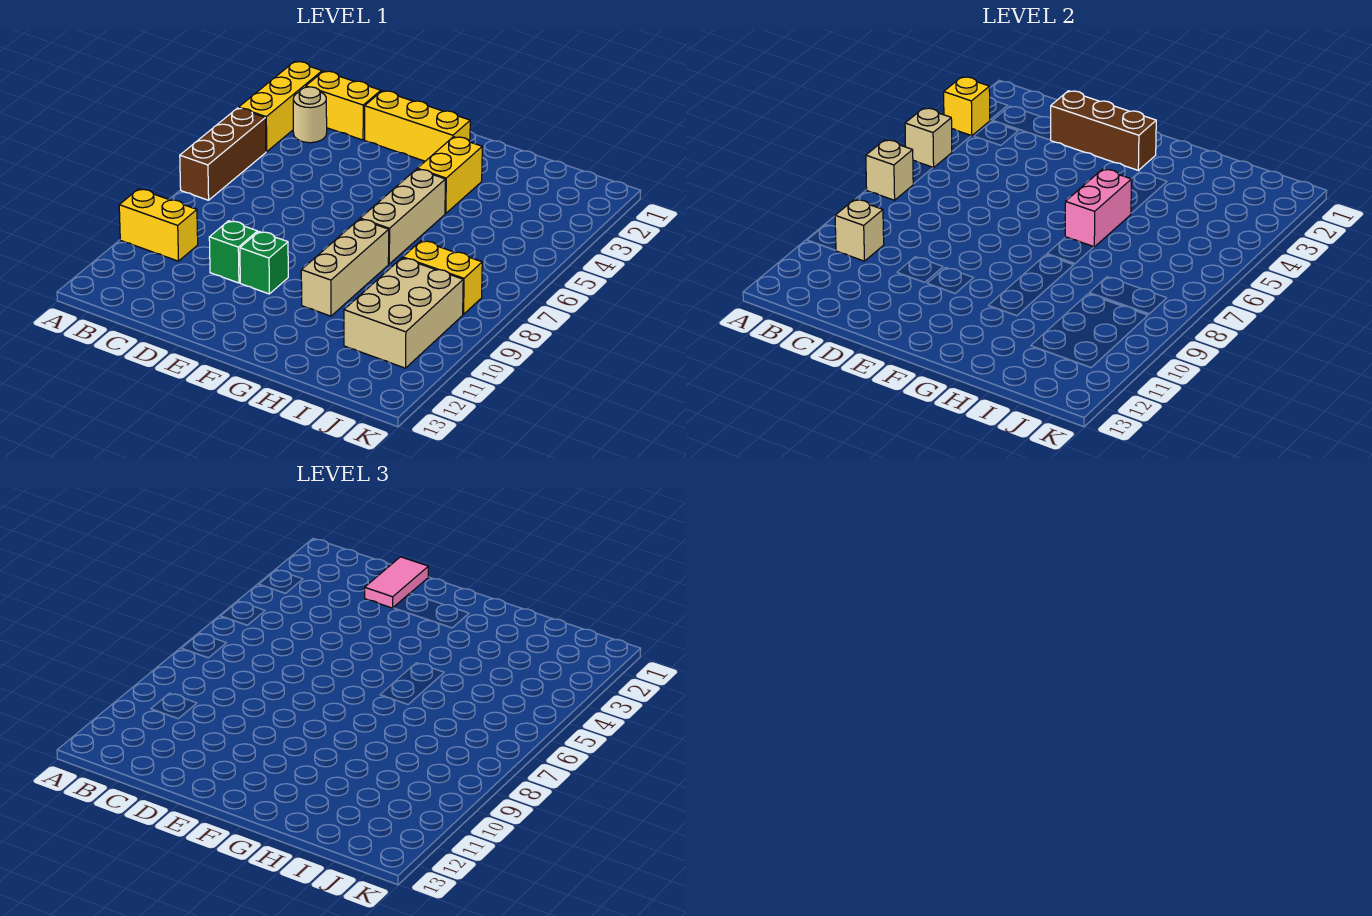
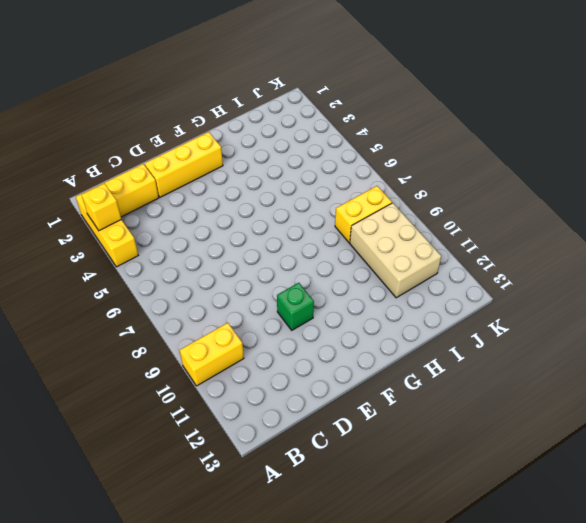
none -> brown 1x3 brick [180,108,266,200]
none -> tan 1x1 round brick [293,87,327,143]
none -> green 1x1 brick [209,221,258,283]

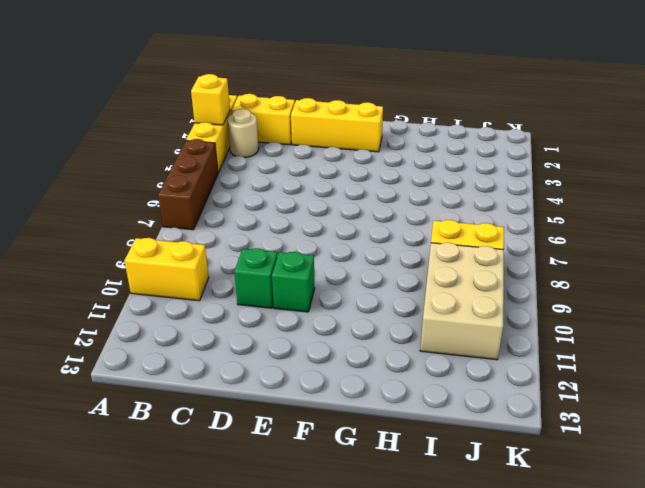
none -> yellow 1x2 brick [417,137,482,214]
none -> tan 1x3 brick [360,169,445,264]
none -> tan 1x3 brick [301,219,389,316]

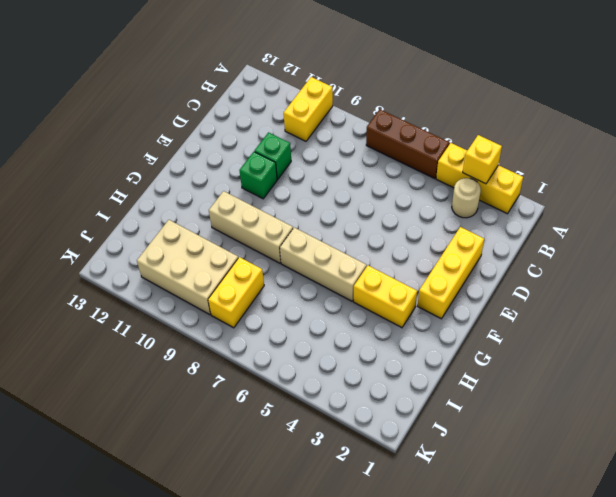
none -> yellow 1x2 brick [306,71,381,140]
none -> tan 1x1 brick [905,108,952,168]
none -> tan 1x1 brick [866,140,913,200]

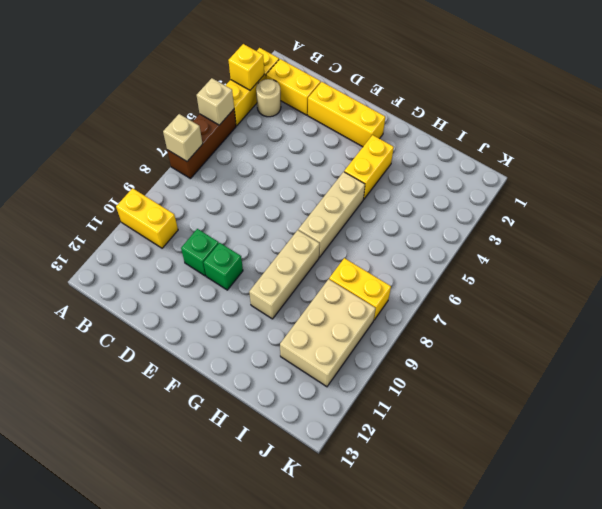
none -> tan 1x1 brick [835,199,884,261]
none -> brown 1x3 brick [1051,91,1156,170]
none -> pink 1x2 brick [1065,169,1131,247]

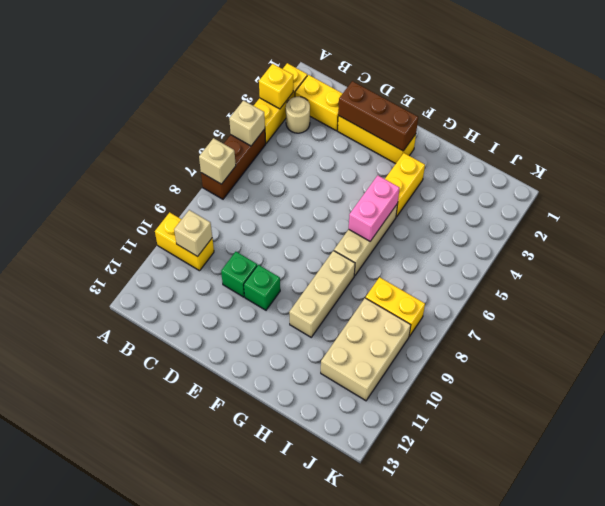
none -> pink 1x2 tile [365,557,428,608]

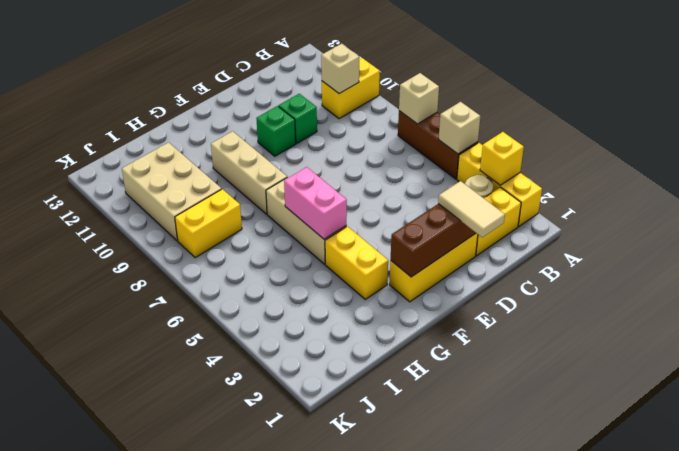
tan 1x2 tile [438,181,505,237] -> pink 1x2 tile [365,557,428,608]

